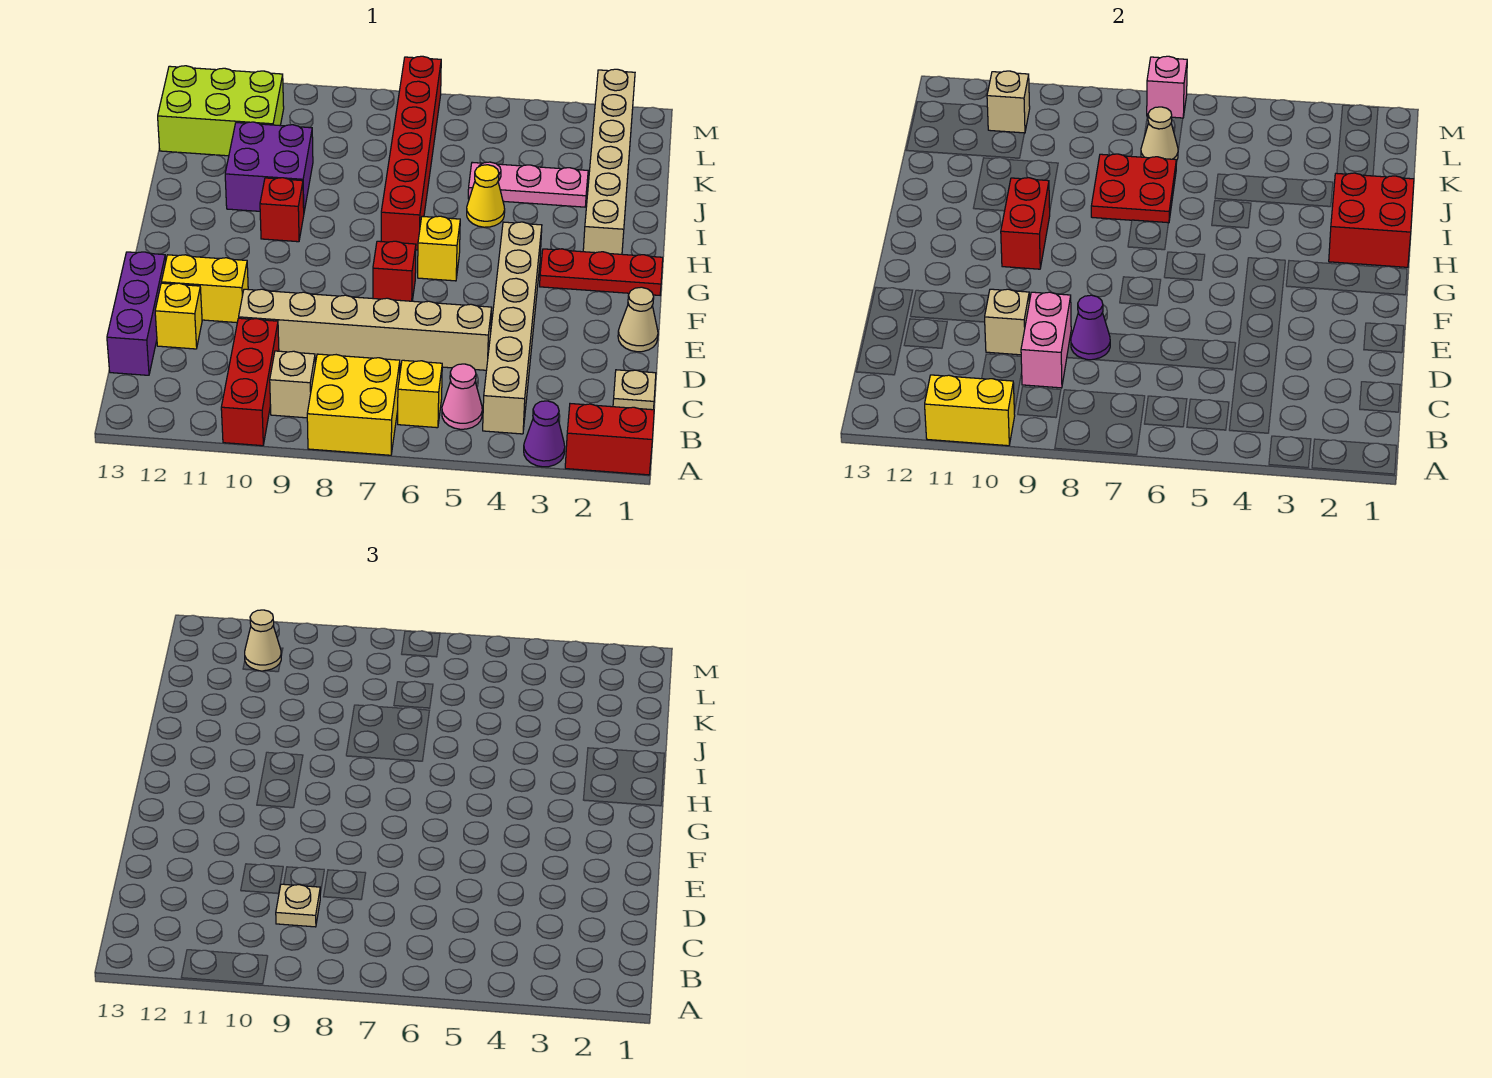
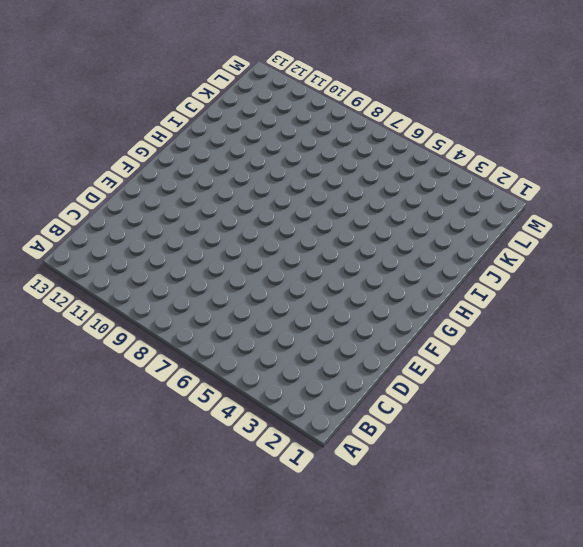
none -> red 1x2 brick [565,404,654,475]
none -> purple 1x1 cone [524,401,565,467]
none -> yellow 2x2 brick [307,354,400,455]
none -> red 1x3 brick [221,318,279,446]

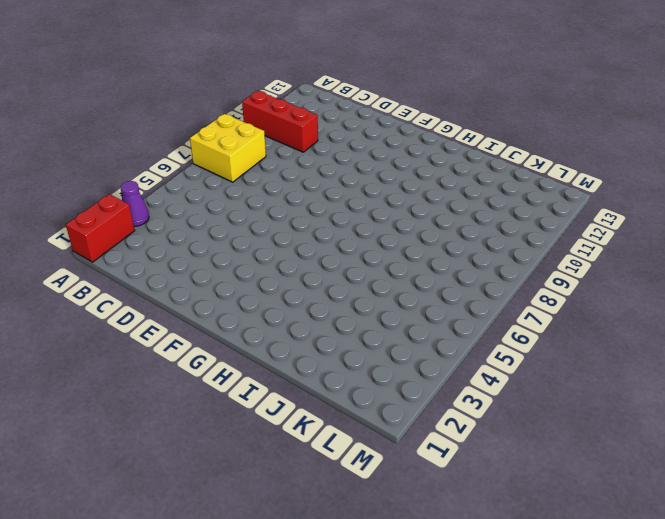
none -> tan 1x6 brick [483,222,542,434]
none -> pink 1x1 cone [442,364,482,429]
none -> yellow 1x1 brick [398,360,442,428]
none -> tan 1x1 brick [270,351,315,418]

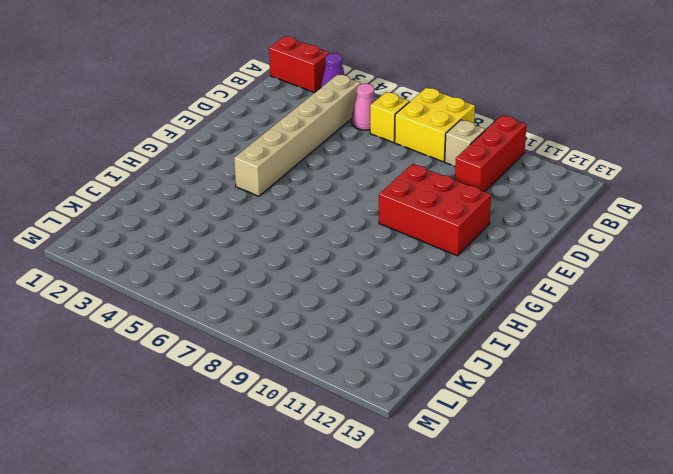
red 2x3 brick [379,164,491,256] -> yellow 1x2 brick [161,255,248,323]
none -> tan 1x1 plate [613,370,656,410]
none -> purple 1x3 brick [107,252,166,375]
none -> tan 1x6 brick [239,289,492,370]
none -> yellow 1x1 brick [155,283,202,349]

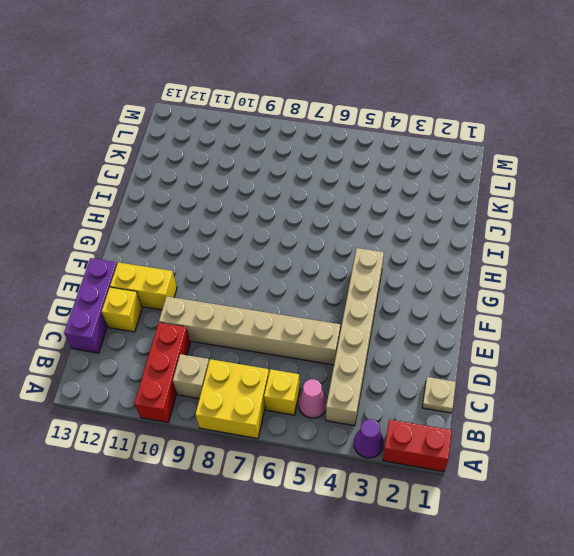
none -> tan 1x1 cone [618,287,658,352]
none -> red 1x1 brick [373,241,416,301]
none -> red 1x3 plate [540,249,663,295]
none -> yellow 1x1 brick [418,216,460,281]

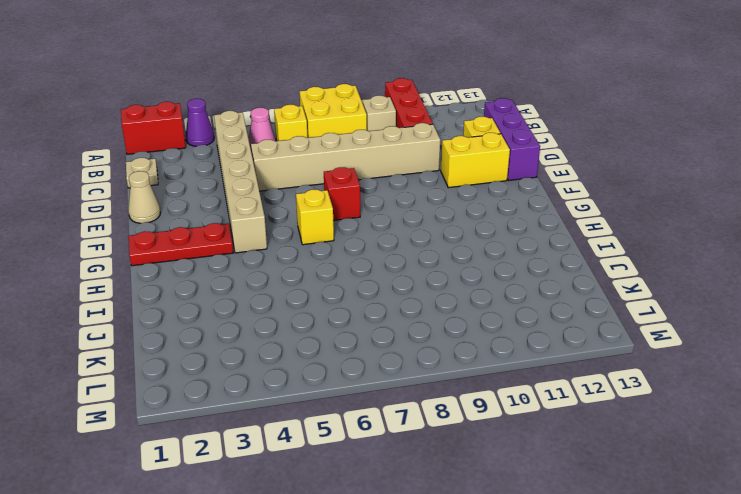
none -> tan 1x6 brick [583,69,635,254]
none -> red 1x6 brick [381,56,441,250]
none -> red 1x1 brick [260,178,304,242]
none -> yellow 1x1 cone [467,165,505,227]

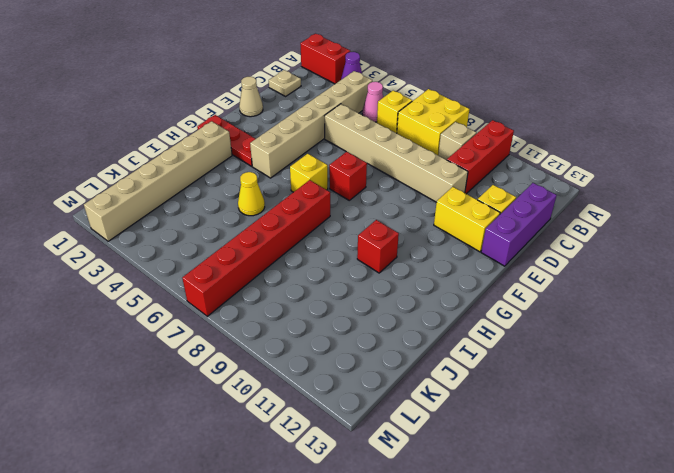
none -> purple 2x2 brick [225,122,313,211]
none -> pink 1x3 plate [468,162,588,207]
none -> lime 2x3 brick [158,66,284,156]
none -> yellow 1x2 brick [925,375,1015,446]

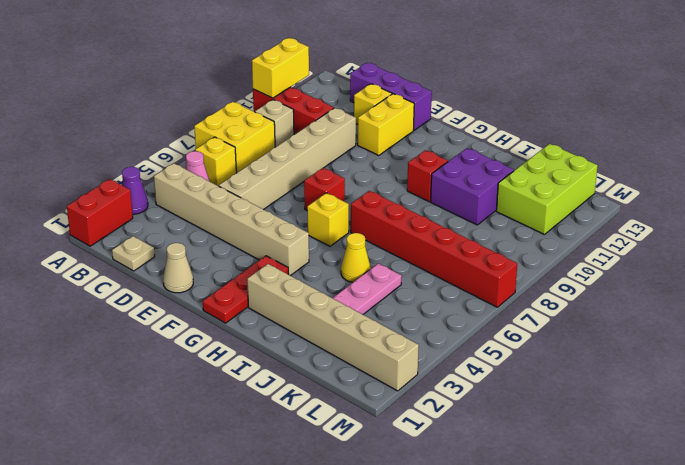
none -> pink 1x2 brick [1021,292,1071,388]
none -> purple 1x1 cone [1071,295,1110,360]
none -> tan 1x1 brick [985,289,1029,355]
none -> red 1x2 brick [1001,178,1050,269]

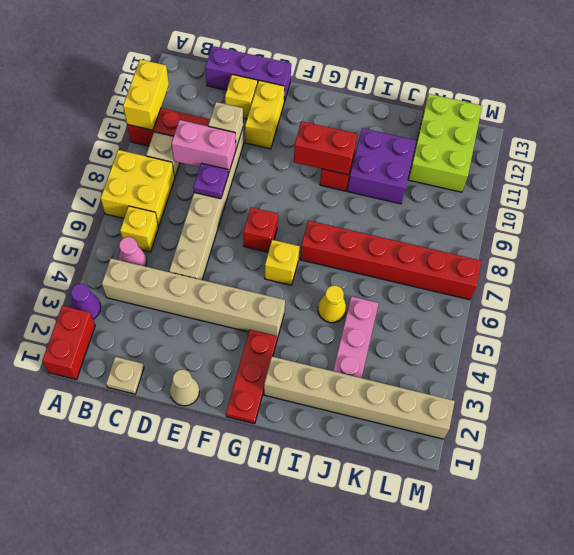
purple 1x1 plate [193,163,229,199] -> purple 1x1 cone [1071,295,1110,360]
none -> red 2x2 brick [1329,173,1414,267]
none -> red 2x2 plate [1091,154,1176,223]
none -> tan 1x1 cone [1141,107,1178,161]
none -> tan 1x1 brick [987,71,1030,133]

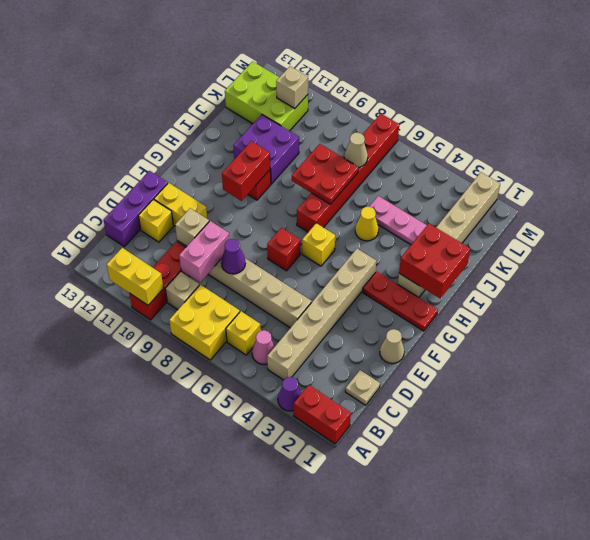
none -> pink 1x1 brick [1147,56,1187,118]
none -> tan 1x1 plate [276,884,320,927]
none -> tan 1x1 cone [245,610,281,671]

